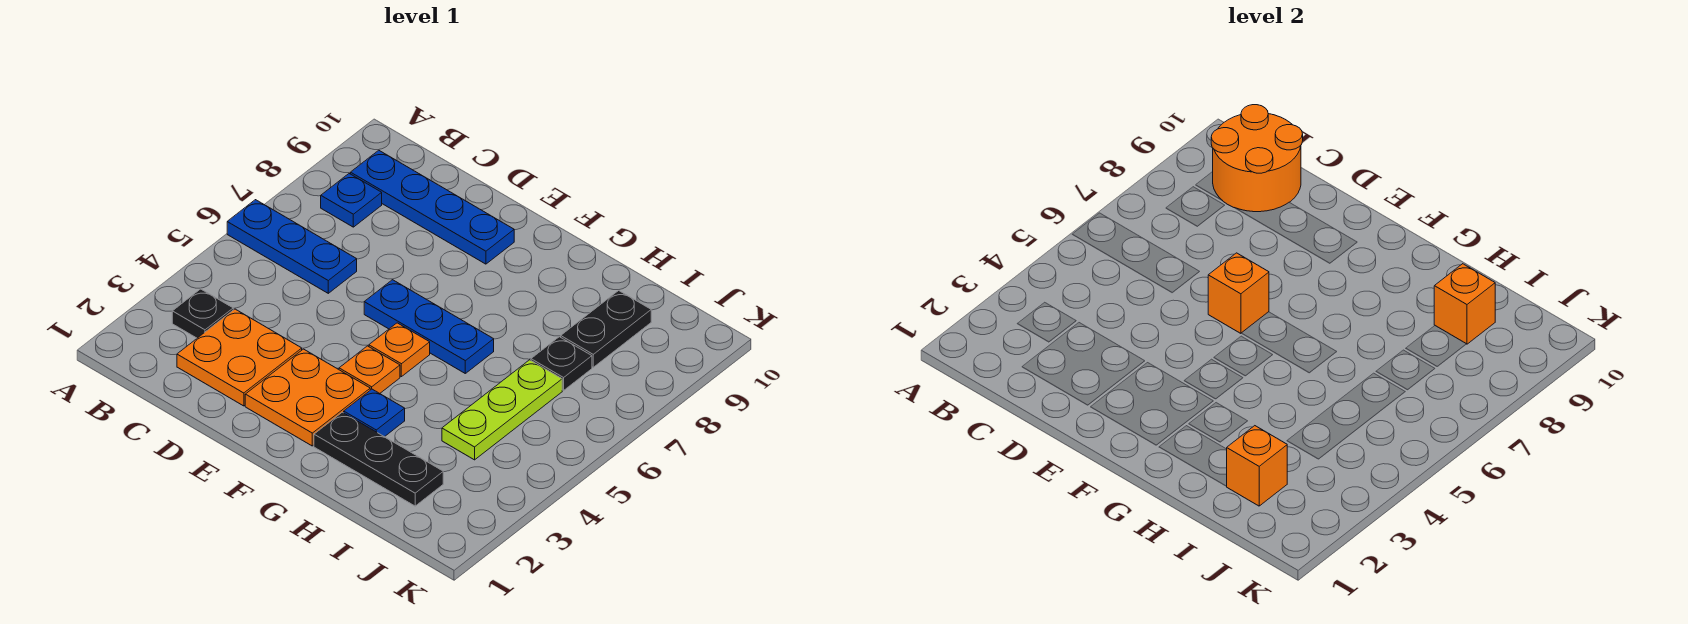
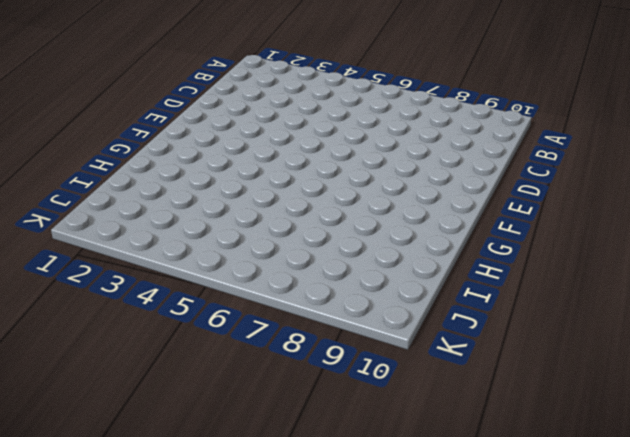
none -> blue 1x3 plate [227,200,357,293]
none -> black 1x1 plate [172,289,233,338]
none -> blue 1x1 plate [321,174,382,227]

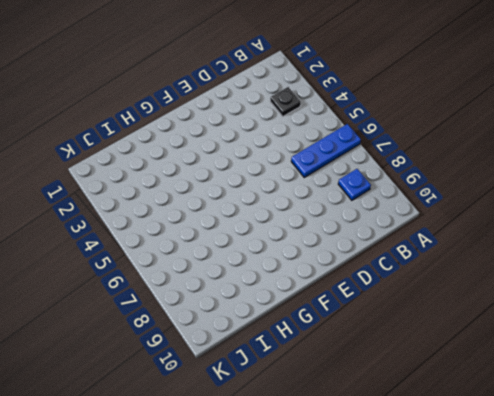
none -> blue 1x4 plate [351,150,514,264]
none -> orange 2x2 plate [177,309,302,406]
none -> orange 2x2 plate [245,349,370,446]

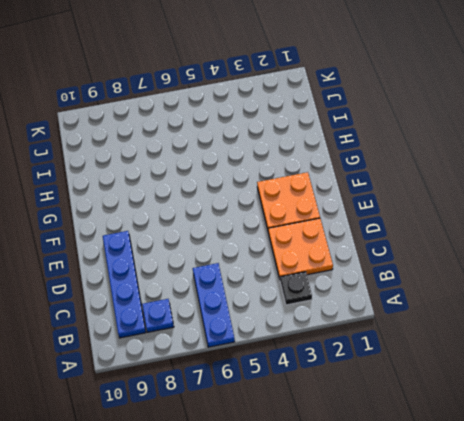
none -> blue 1x3 plate [364,280,494,373]
none -> orange 1x1 plate [339,346,400,393]
none -> orange 1x1 plate [369,323,430,377]

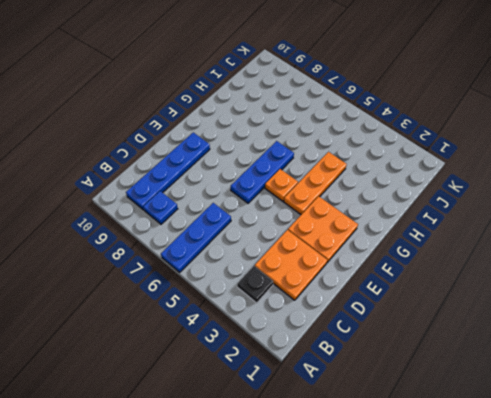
orange 1x3 plate [284,152,347,214] -> orange 1x1 plate [339,346,400,393]
none -> black 1x3 plate [314,412,443,506]
none -> blue 1x1 plate [344,389,405,437]
none -> lime 1x3 plate [442,360,562,460]

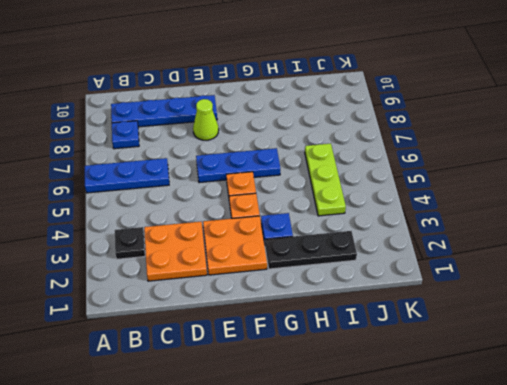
lime 1x1 cone [193,99,219,140] -> none
none -> black 1x1 plate [531,337,592,390]
none -> black 1x2 plate [561,291,651,367]
none -> orange 2x2 round brick [1211,105,1303,212]

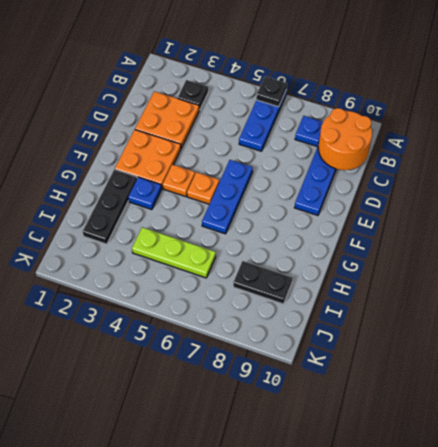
black 1x1 plate [256,77,287,107] -> black 1x1 plate moved to [531,337,592,390]
none -> orange 1x1 brick [1208,253,1269,333]
none -> orange 1x1 brick [1226,426,1287,506]
none -> orange 1x1 brick [1434,264,1495,344]

